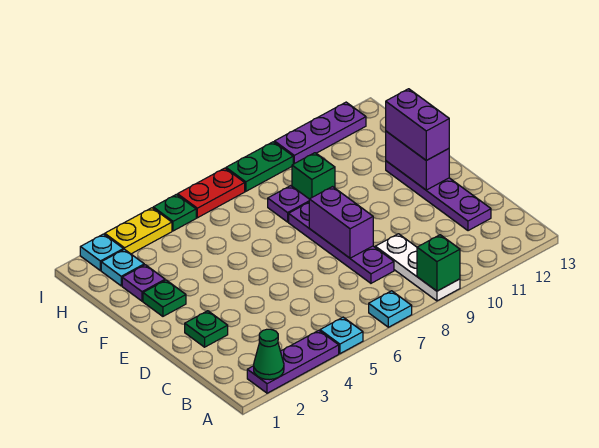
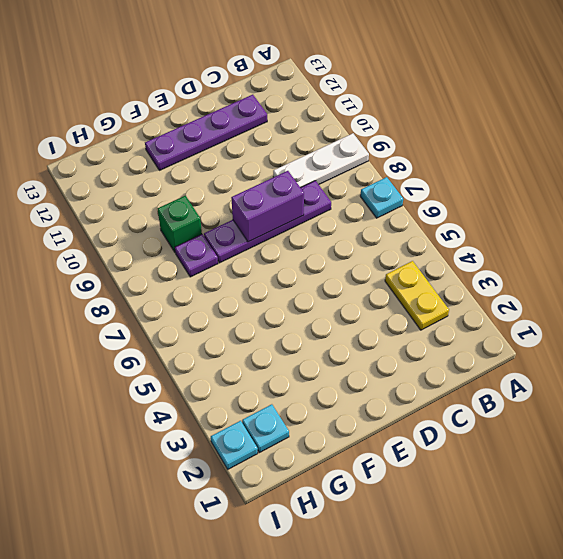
yellow 1x2 plate [385,261,449,330] -> yellow 1x2 plate moved to [105,208,172,254]
none -> purple 1x3 plate [247,331,339,393]
none -> cyan 1x1 plate [320,317,363,354]
none -> green 1x1 plate [185,311,228,347]

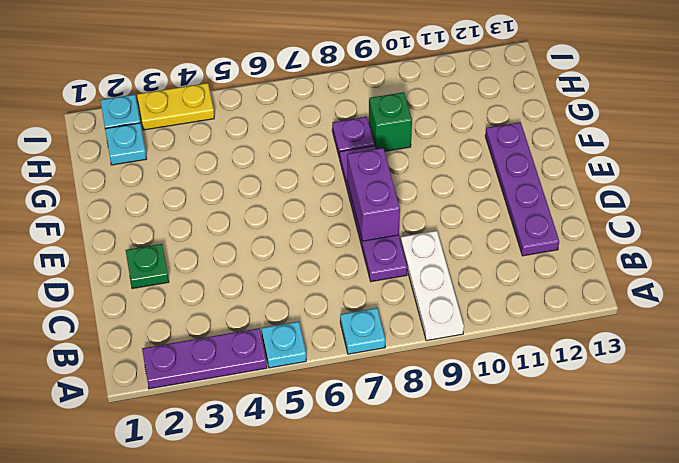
none -> green 1x1 plate [143,280,186,316]
none -> purple 1x1 plate [122,265,165,301]
none -> green 1x1 plate [153,194,196,231]

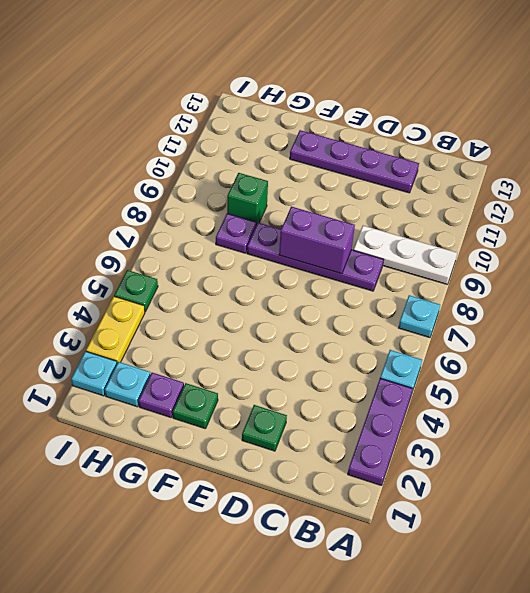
none -> red 1x2 plate [178,168,245,218]
none -> green 1x2 plate [226,142,293,191]
none -> purple 1x3 plate [275,102,366,164]

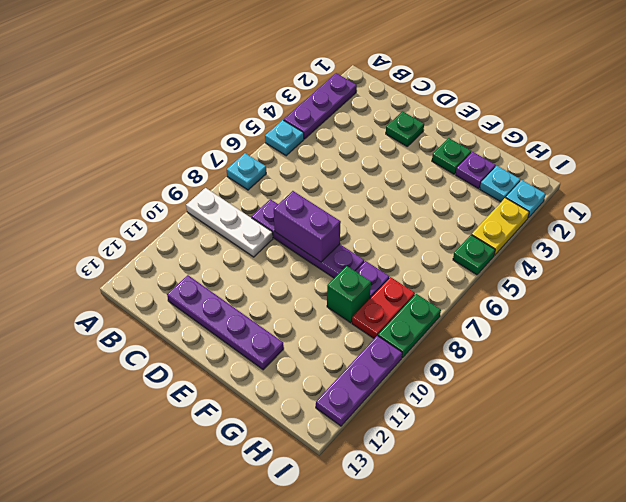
red 1x2 plate [352,277,415,338] -> red 1x2 plate moved to [178,168,245,218]
none -> green 1x1 cone [254,329,284,380]
none -> green 1x1 brick [417,235,460,291]
none -> purple 1x2 brick [386,131,449,190]

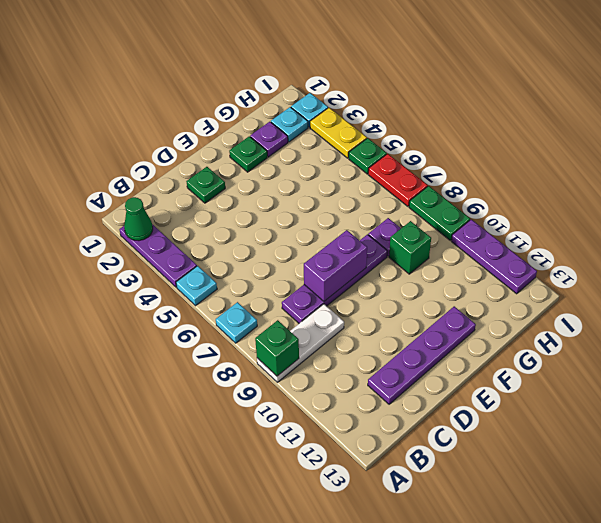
none -> purple 1x2 brick [386,131,449,190]
none -> purple 1x2 brick [386,89,449,160]

